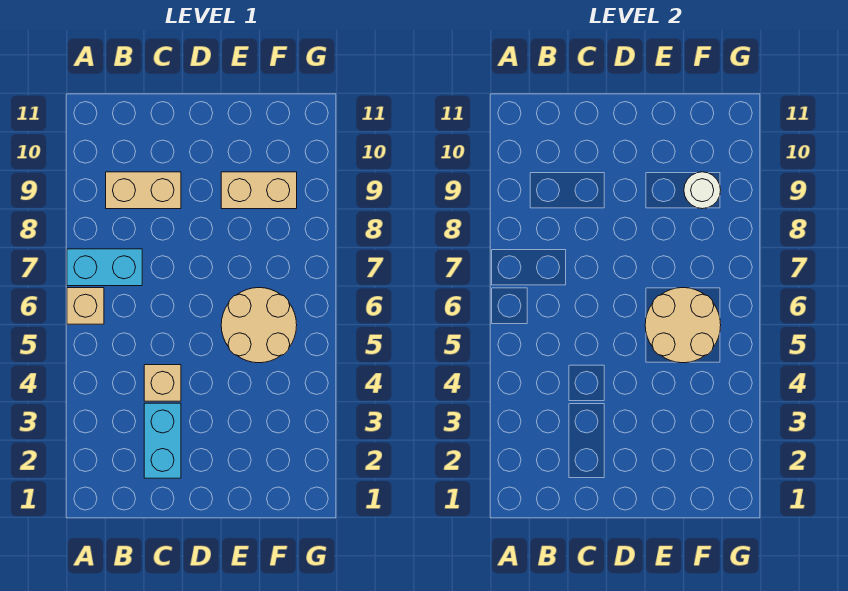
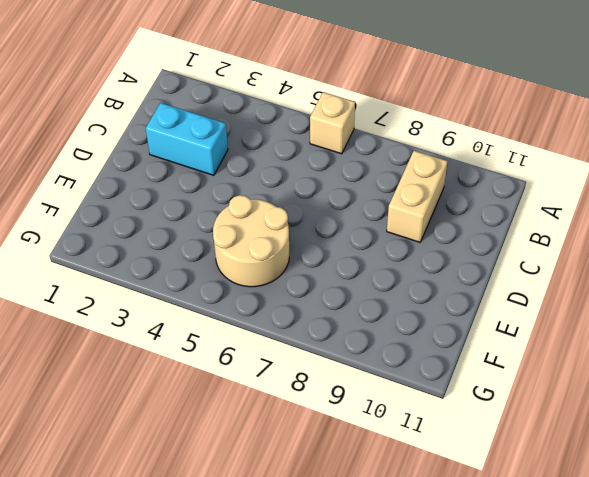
none -> cyan 1x2 brick [67,249,142,286]
none -> tan 1x1 brick [144,365,181,401]

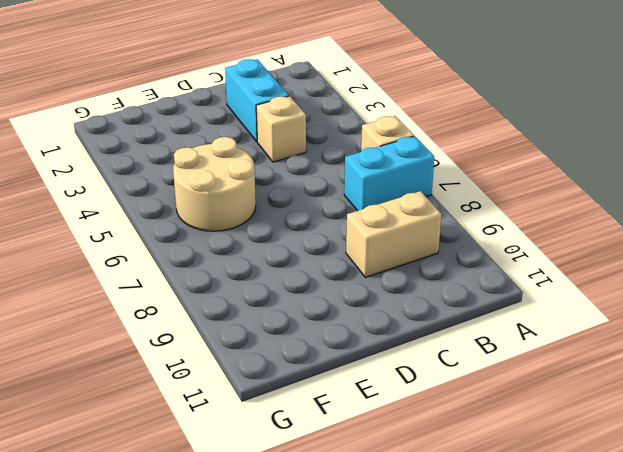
none -> tan 1x2 brick [221,172,297,209]
none -> tan 2x2 round brick [645,288,721,363]

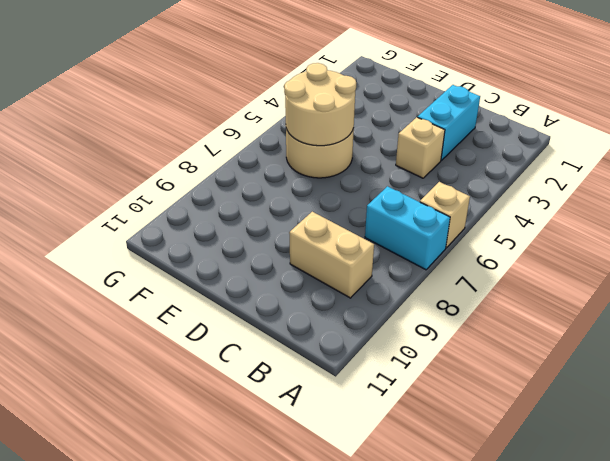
none -> tan 1x2 brick [221,172,297,209]
none -> white 1x1 round brick [684,172,721,209]

